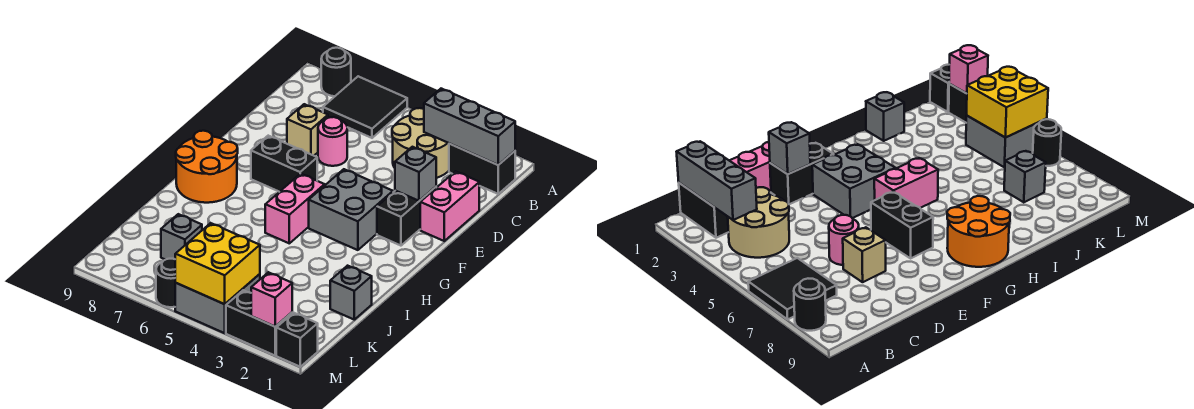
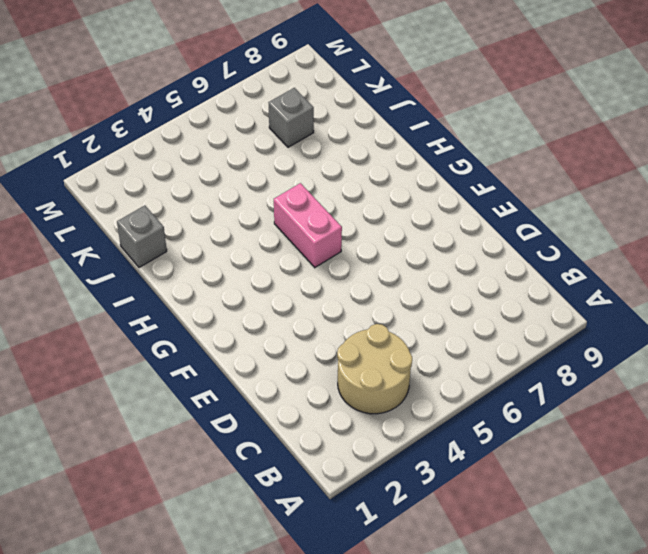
none -> black 2x2 tile [323,76,407,138]
none -> black 1x1 round brick [321,48,351,96]
none -> black 1x2 brick [449,144,515,194]

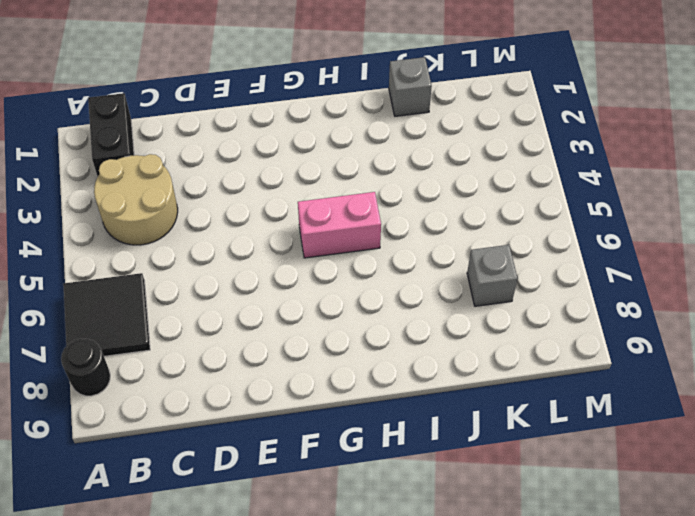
none -> pink 1x2 brick [420,171,479,241]
none -> pink 1x1 round brick [318,117,347,166]
none -> tan 1x1 brick [287,104,328,156]

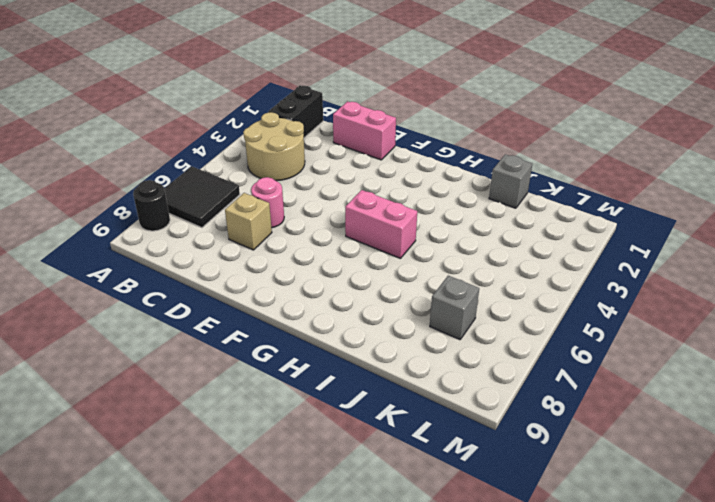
none -> black 1x2 brick [377,187,436,246]
none -> grey 2x2 brick [309,169,393,250]
none -> black 1x2 brick [251,136,317,192]

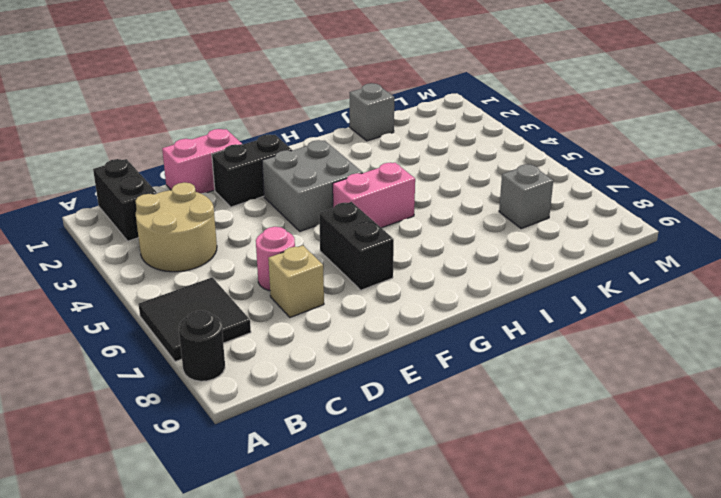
none -> orange 2x2 round brick [176,131,238,203]
none -> grey 2x2 brick [175,274,260,333]
none -> black 1x1 brick [276,313,318,367]

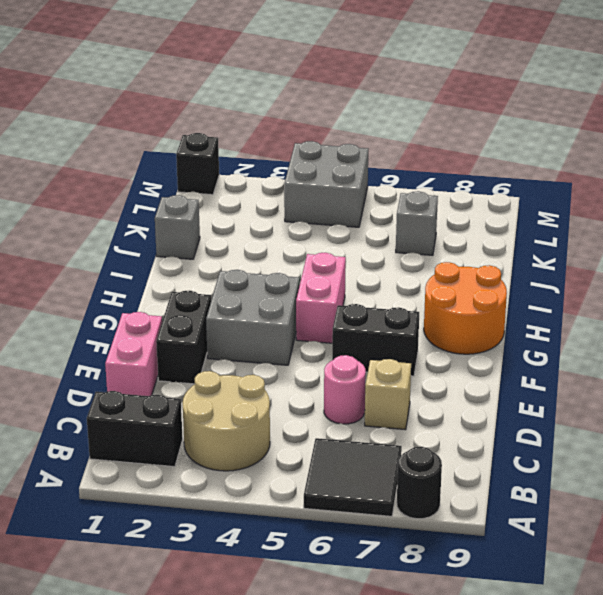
none -> black 1x2 brick [226,290,292,355]
none -> black 1x1 round brick [156,259,176,307]
none -> grey 1x3 brick [424,89,515,165]

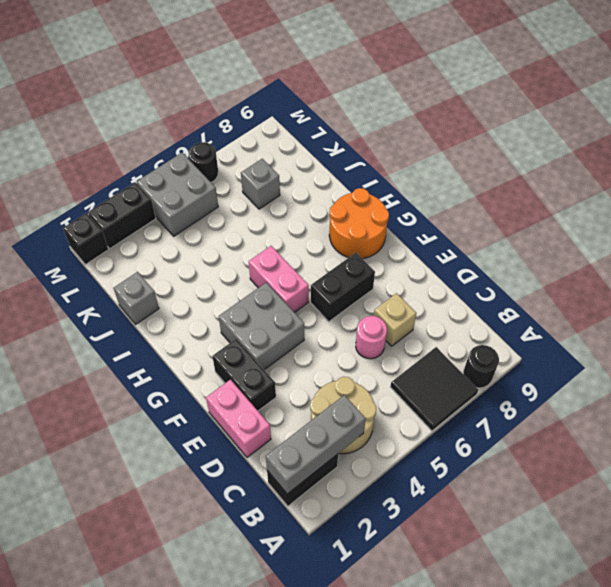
none -> grey 1x1 brick [395,147,436,201]
none -> yellow 2x2 brick [175,223,260,304]
none -> pink 1x1 brick [251,272,292,327]

